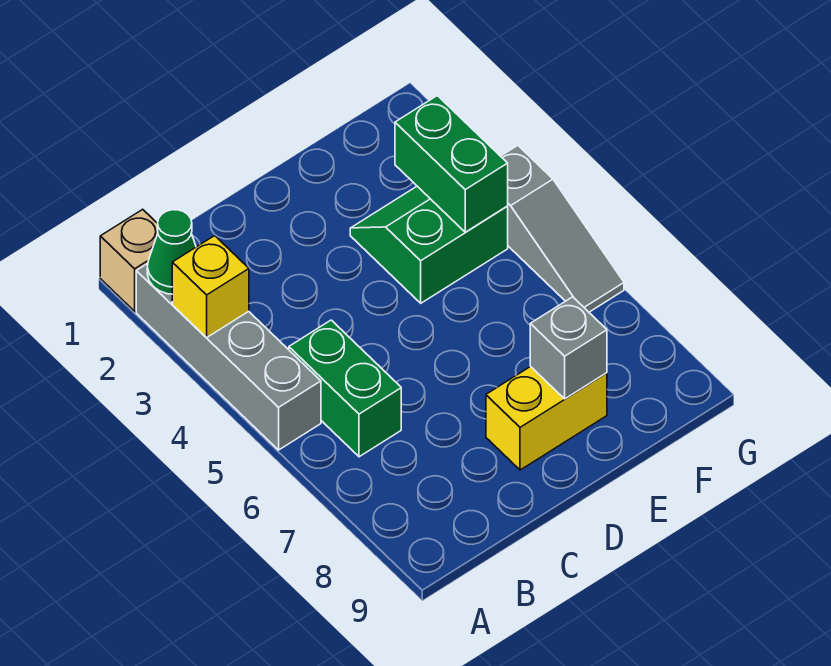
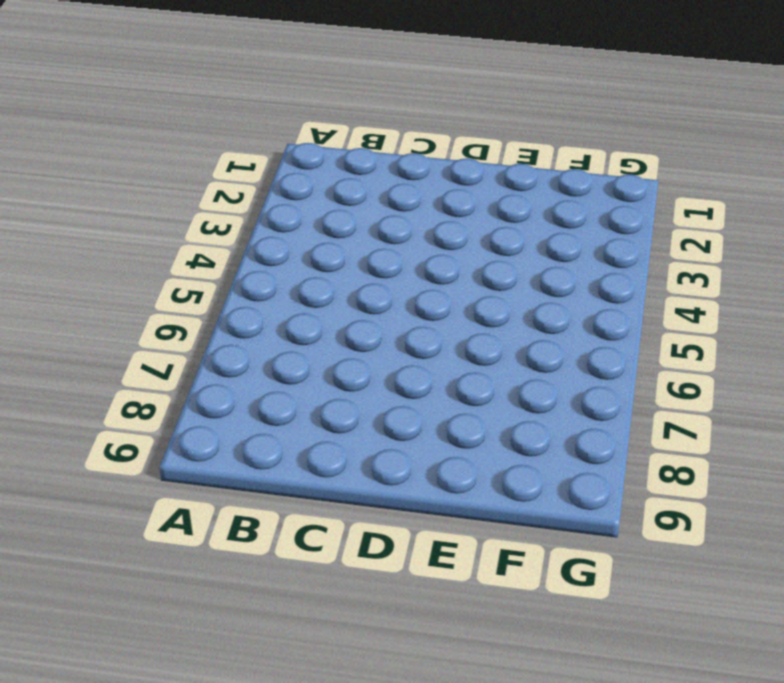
none -> tan 1x1 brick [100,209,158,311]
none -> grey 1x4 brick [136,264,321,450]

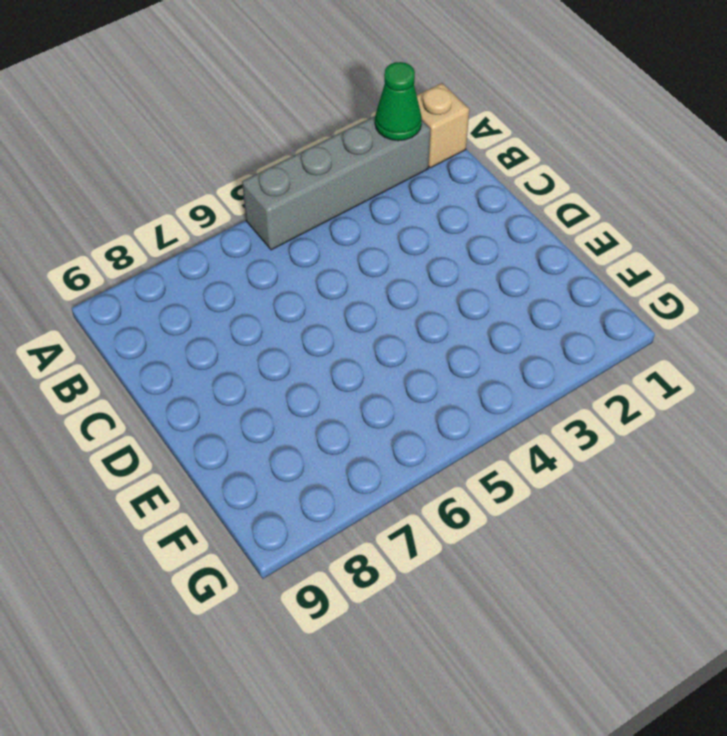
none -> green 1x2 brick [289,320,401,457]
none -> yellow 1x2 brick [486,366,607,470]

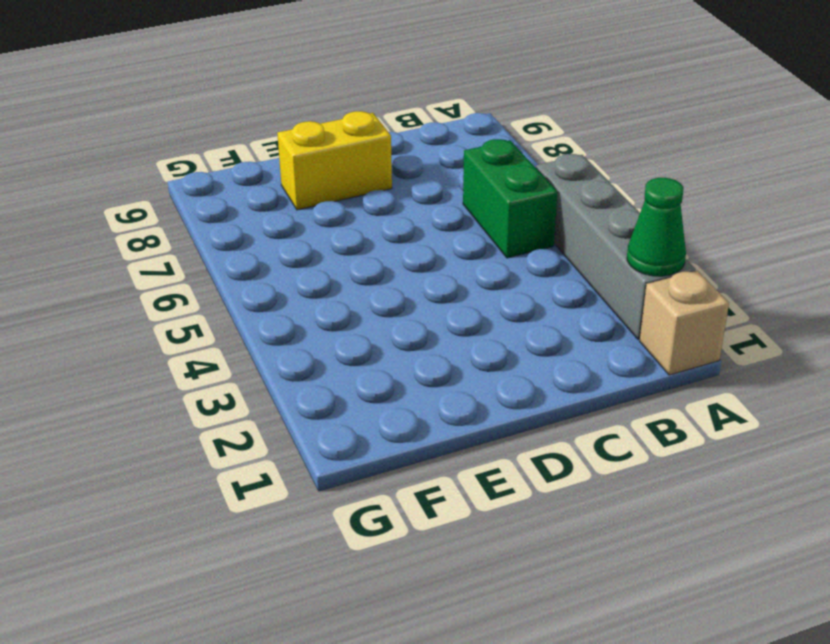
none -> green 2x2 slope [350,186,508,303]
none -> grey 1x3 slope [501,146,624,312]

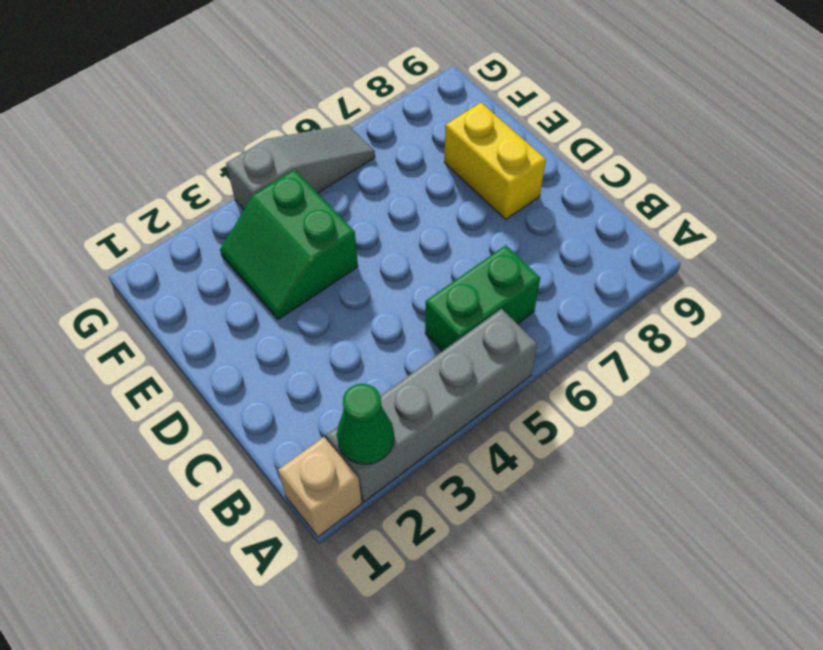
none -> yellow 1x1 brick [172,236,249,337]
none -> grey 1x1 brick [530,297,607,399]

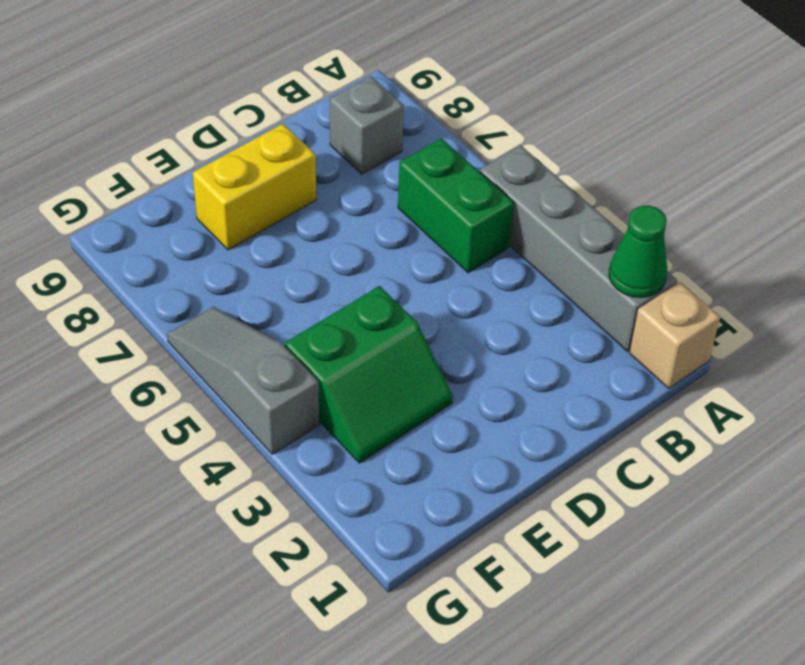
grey 1x1 brick [330,76,404,174] -> grey 1x1 brick moved to [530,297,607,399]
none -> yellow 1x1 brick [172,236,249,337]
none -> green 1x2 brick [395,96,508,232]

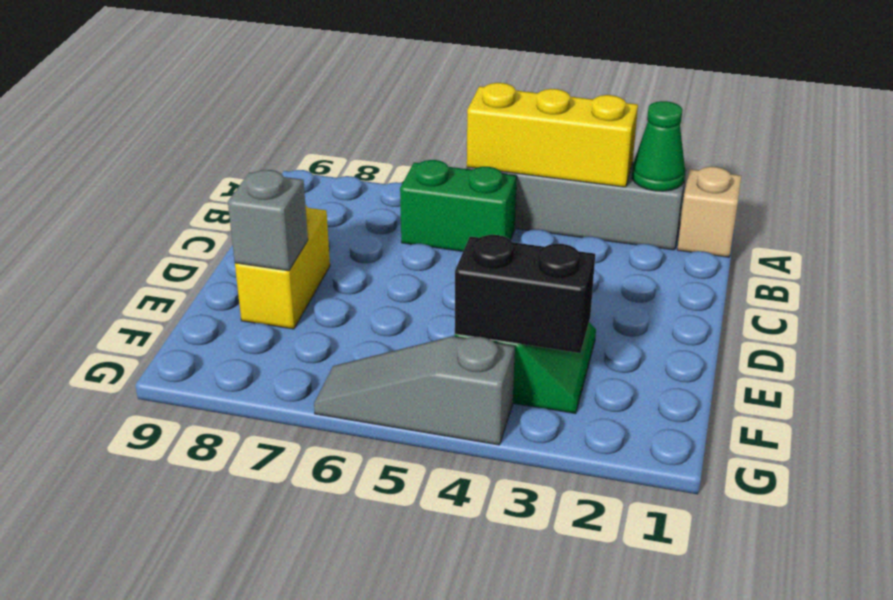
yellow 1x3 brick [467,83,638,187] -> yellow 1x1 brick [172,236,249,337]
black 1x2 brick [455,235,595,353] -> green 1x2 brick [395,96,508,232]

